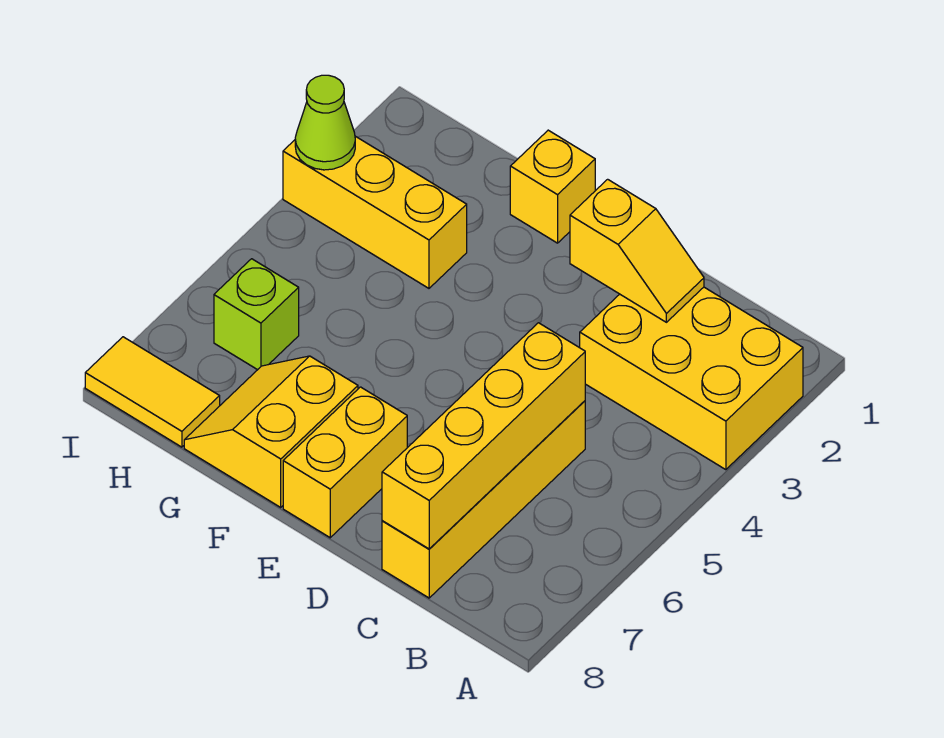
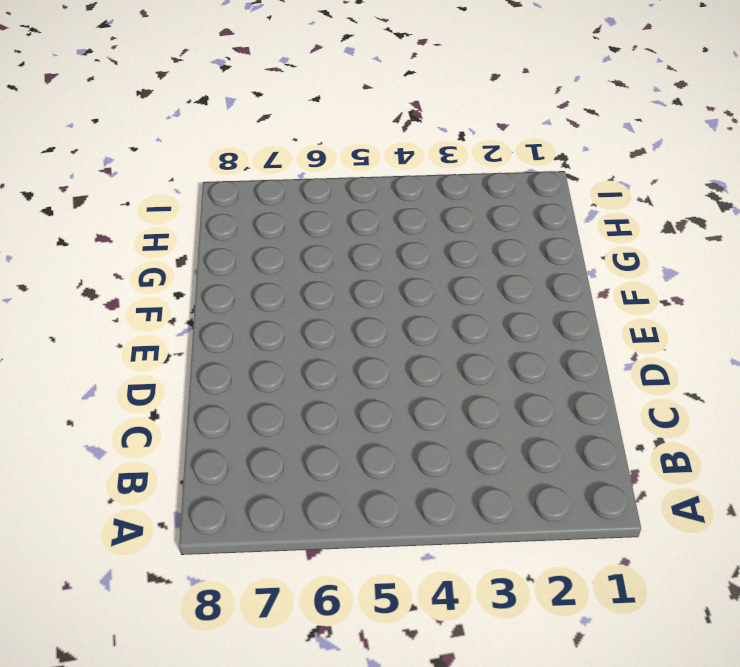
none -> yellow 2x3 brick [580,287,803,470]
none -> yellow 1x4 brick [382,401,585,598]

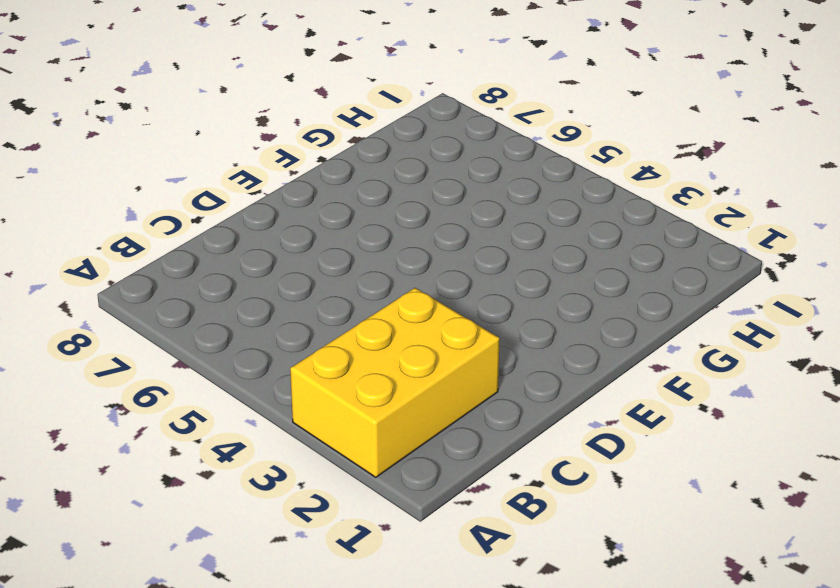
none -> yellow 1x4 brick [382,401,585,598]
none -> yellow 1x2 brick [283,387,407,538]

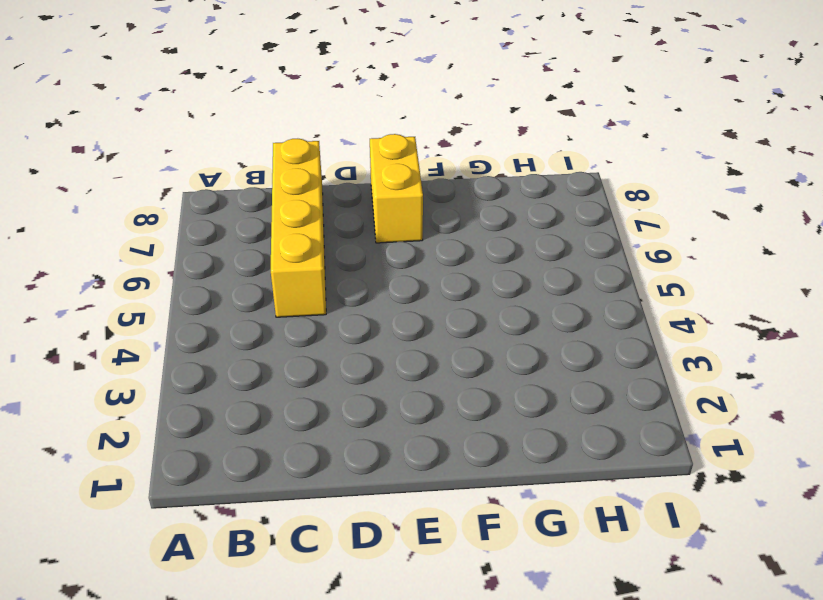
none -> yellow 2x3 brick [580,287,803,470]
none -> yellow 1x1 brick [510,130,595,243]

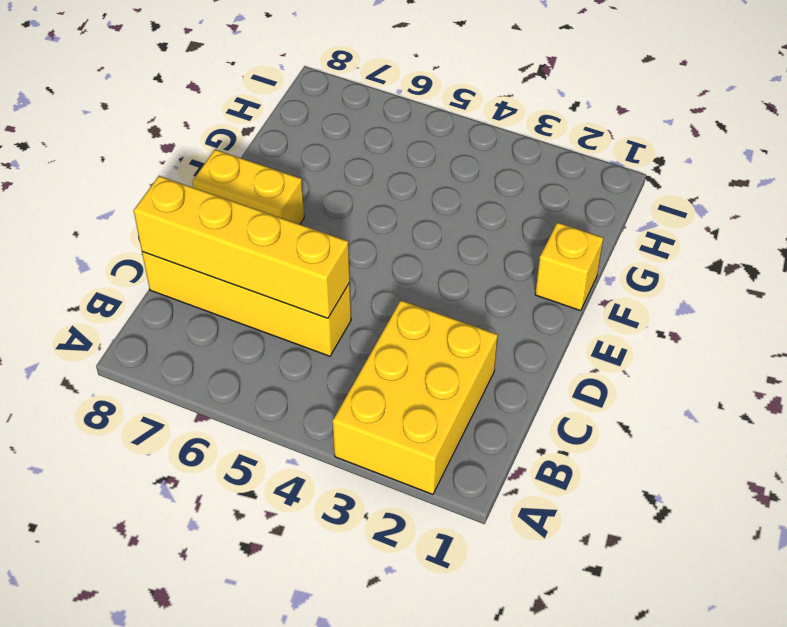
none -> yellow 2x2 slope [184,356,358,507]
none -> yellow 1x3 brick [283,136,467,288]

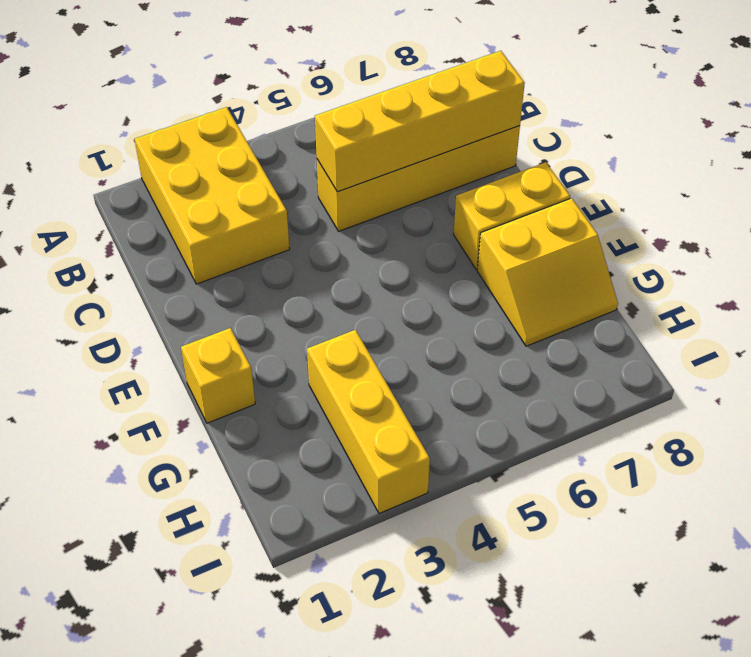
none -> lime 1x1 brick [214,259,299,370]
none -> yellow 1x2 tile [85,337,220,447]

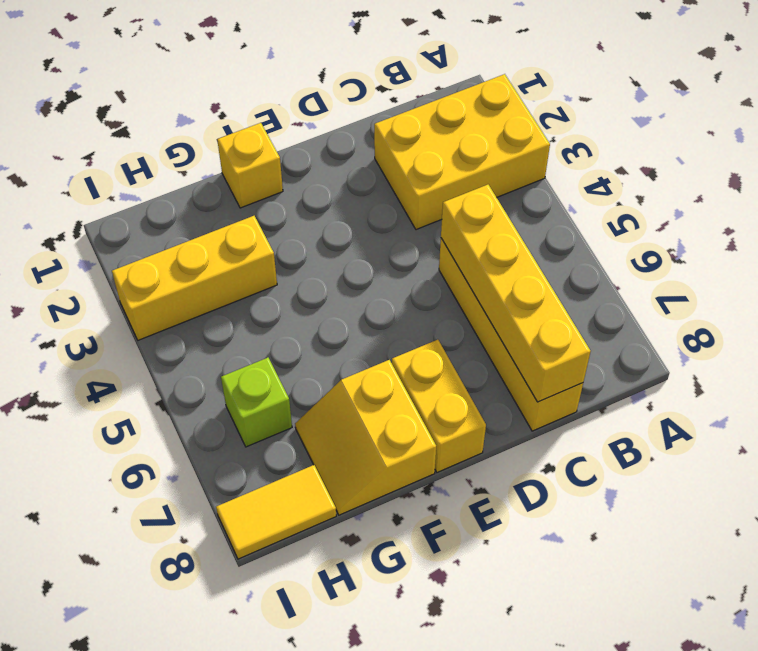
none -> yellow 1x2 slope [570,179,704,322]
none -> lime 1x1 cone [295,75,355,170]

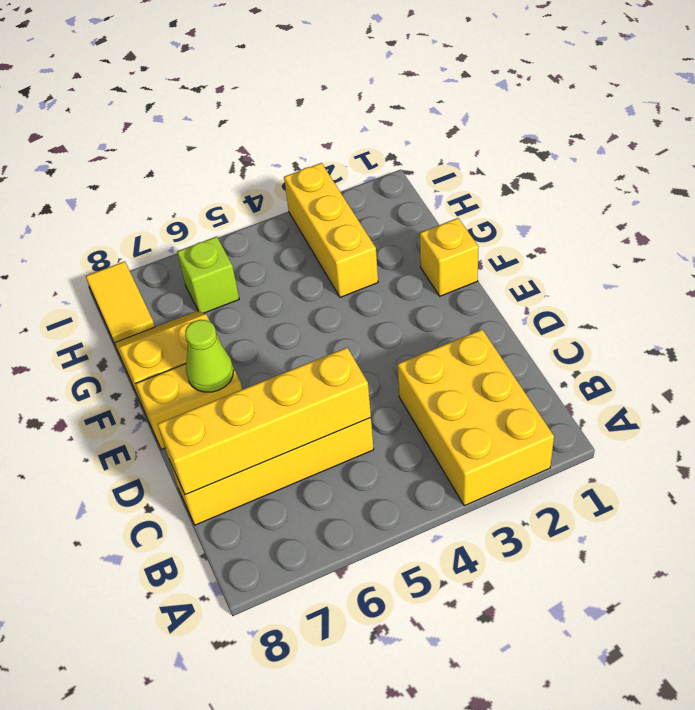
lime 1x1 cone [185,320,234,392] -> lime 1x1 cone moved to [295,75,355,170]
none -> yellow 1x2 slope [570,179,704,322]

